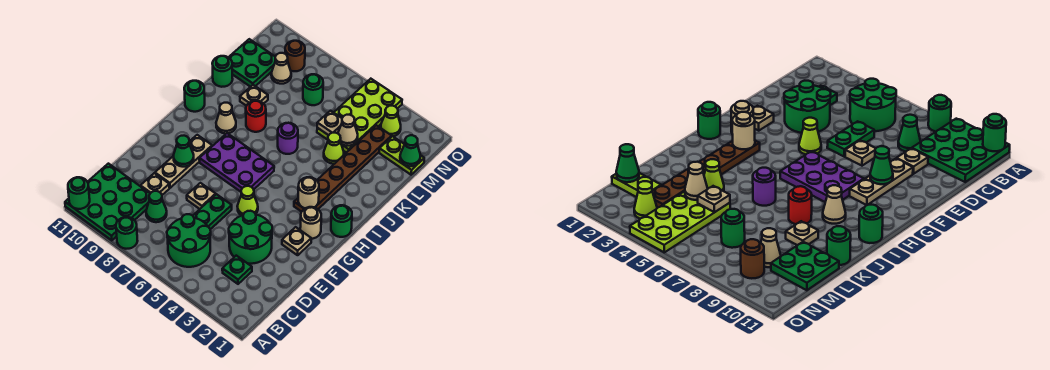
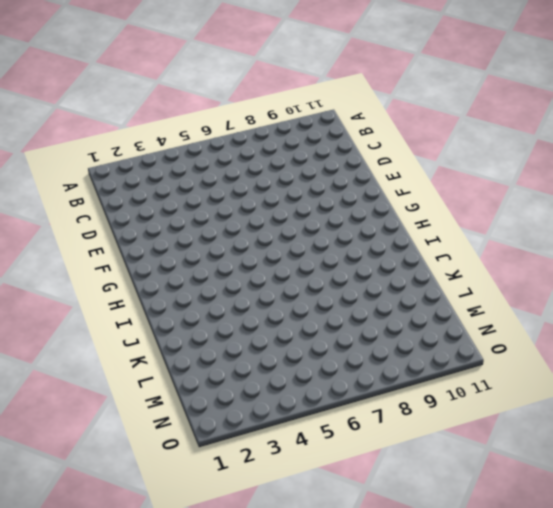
none -> green 1x1 round brick [116,217,137,249]
none -> green 3x3 plate [65,164,150,240]
none -> green 2x2 round brick [167,214,211,267]
none -> green 1x1 plate [222,256,252,284]

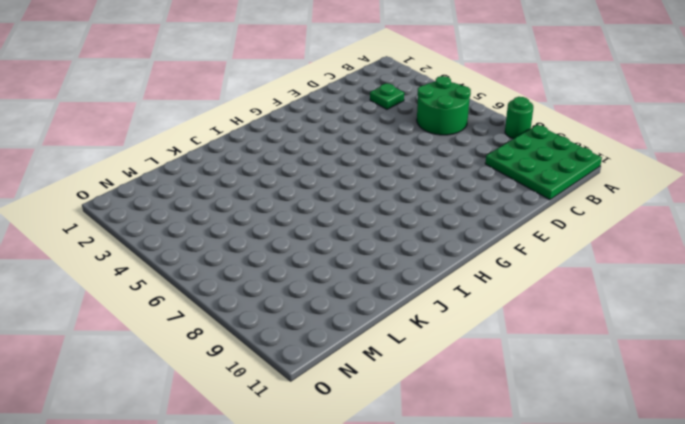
none -> green 1x1 cone [146,191,167,222]
none -> green 2x2 round brick [229,211,272,264]
none -> green 1x2 plate [193,194,232,229]
none -> tan 1x1 plate [141,173,170,195]

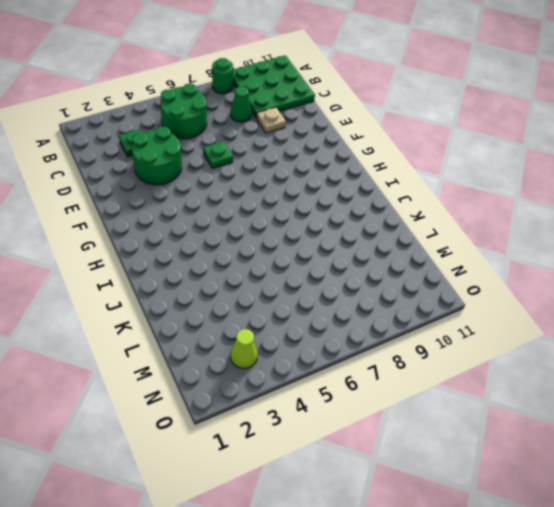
green 1x1 plate [203,141,233,169] -> green 1x2 plate [193,194,232,229]
none -> tan 1x1 plate [187,183,216,209]
none -> tan 1x3 plate [155,135,212,188]
none -> tan 1x1 plate [282,227,311,255]
none -> lime 1x1 cone [237,186,258,216]

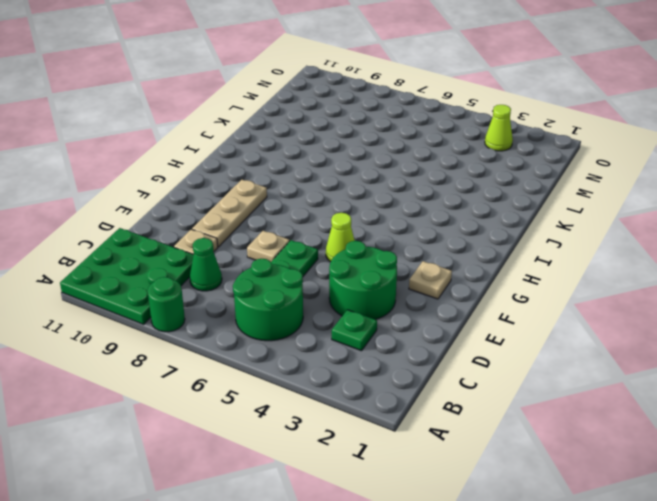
none -> tan 1x1 round brick [300,207,321,239]
none -> purple 2x3 plate [199,133,274,192]
none -> green 1x1 round brick [331,205,352,237]
none -> brown 1x6 plate [294,125,392,212]

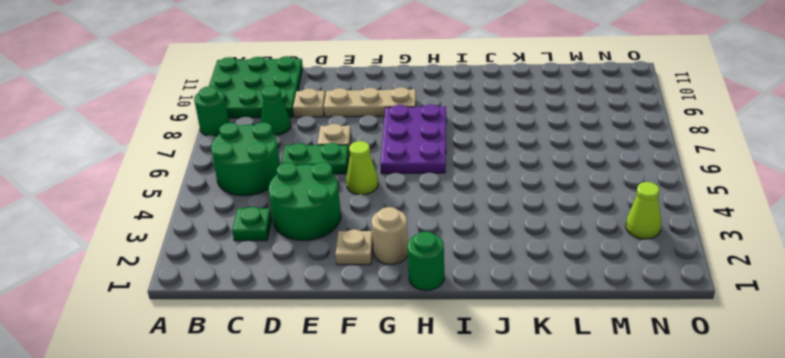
none -> brown 1x6 plate [294,125,392,212]
none -> tan 1x1 cone [216,103,236,134]
none -> green 1x1 round brick [184,81,205,112]
none -> purple 1x1 round brick [278,123,298,154]

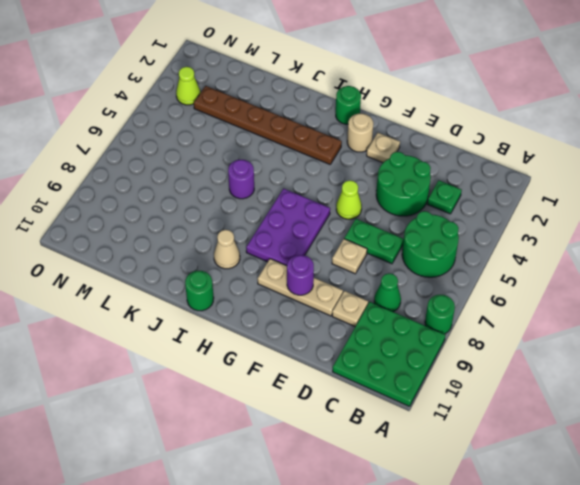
purple 1x1 round brick [287,255,314,295] -> green 1x1 cone [173,136,194,167]
none -> red 1x1 round brick [246,101,266,132]
none -> lime 1x1 cone [324,133,344,164]
none -> tan 1x1 plate [240,85,268,106]
none -> green 1x1 round brick [212,56,233,87]

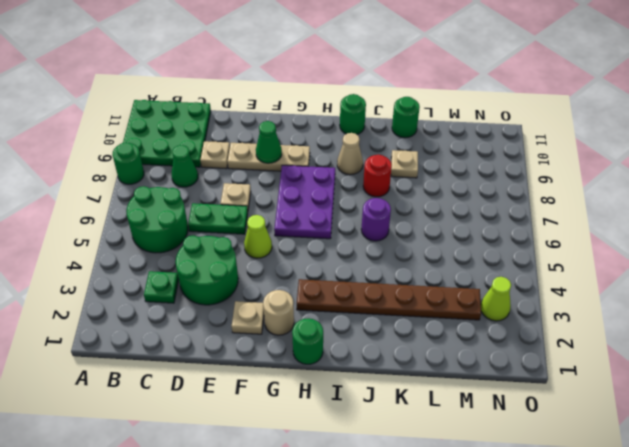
none -> lime 1x1 cone [324,133,344,164]
none -> lime 2x4 plate [317,79,402,153]
none -> green 2x2 plate [229,39,275,87]
none -> lime 1x2 plate [379,136,424,175]

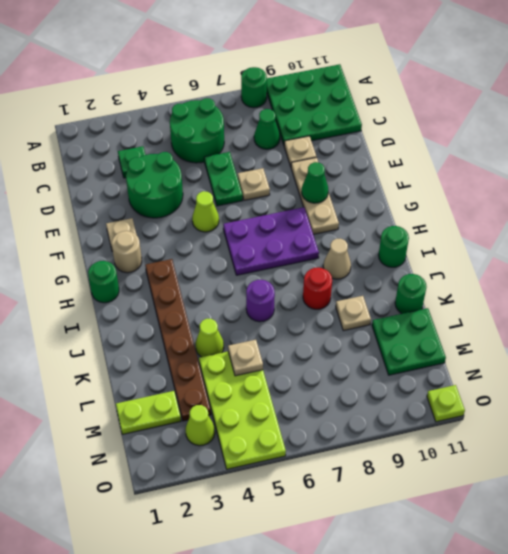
lime 1x1 plate [427,385,465,422] -> none
none -> green 1x1 round brick [303,74,323,105]
none -> tan 1x1 cone [271,53,291,84]
none -> brown 1x1 round brick [285,41,305,71]
none -> green 1x1 round brick [68,177,90,209]

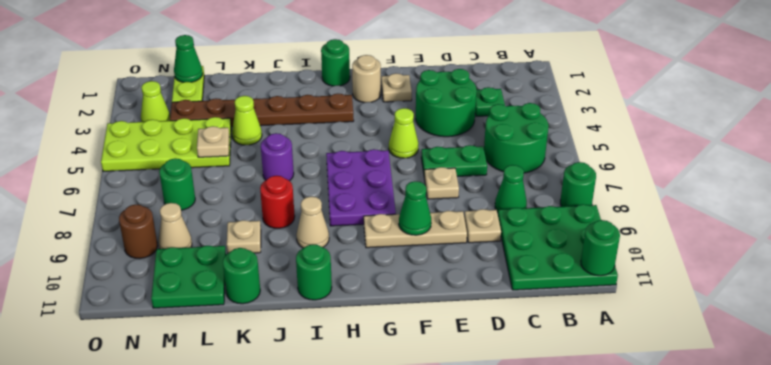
none -> tan 1x1 round brick [298,177,319,208]
none -> tan 1x1 cone [338,115,358,146]

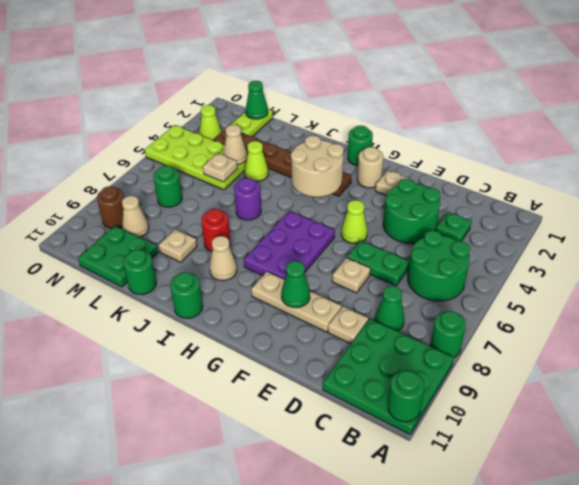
tan 2x2 round brick [291,136,344,197] -> tan 1x1 round brick [298,177,319,208]

